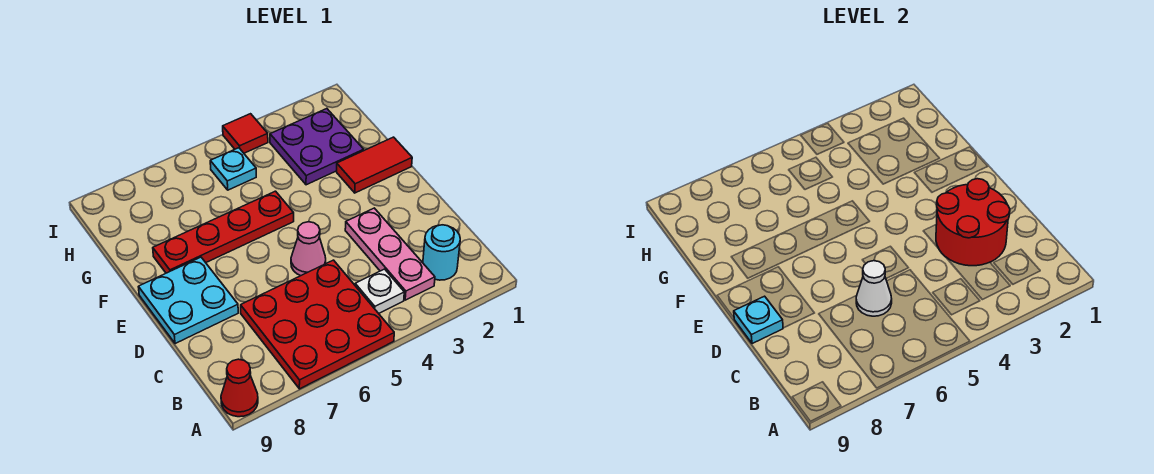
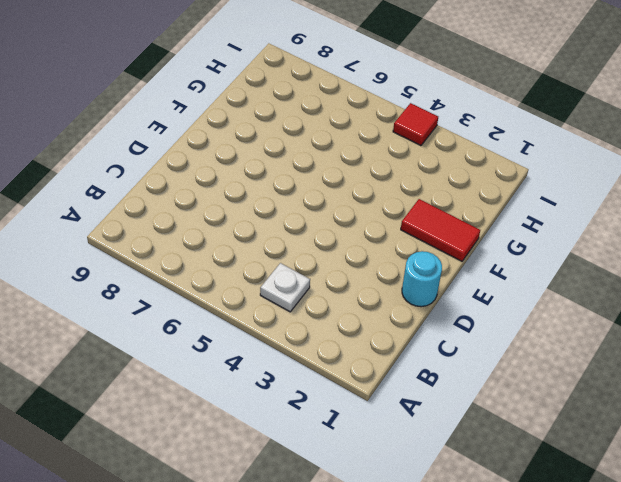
cyan 1x1 round brick [402,251,442,307] -> cyan 1x1 round brick moved to [423,225,460,280]
none -> red 3x3 plate [241,260,394,389]
none -> red 1x1 cone [221,359,258,417]
none -> pink 1x3 plate [345,208,435,300]

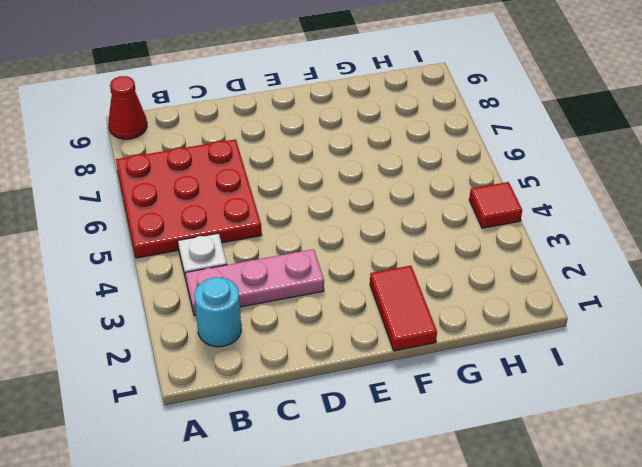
none -> pink 1x1 cone [291,222,326,276]
none -> cyan 2x2 plate [139,257,238,344]
none -> red 1x4 plate [153,191,294,273]

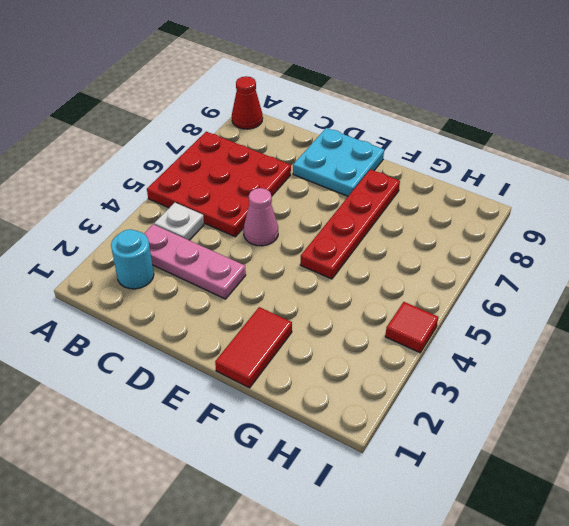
none -> purple 2x2 plate [270,109,364,185]
none -> cyan 1x1 plate [210,148,256,190]
none -> red 2x2 round brick [936,179,1010,266]

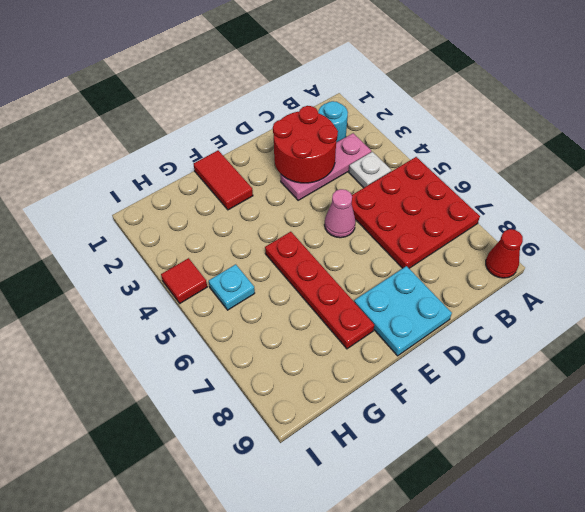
none -> purple 2x2 plate [270,109,364,185]
none -> white 1x1 cone [856,261,892,316]
none -> cyan 1x1 plate [734,296,783,344]

